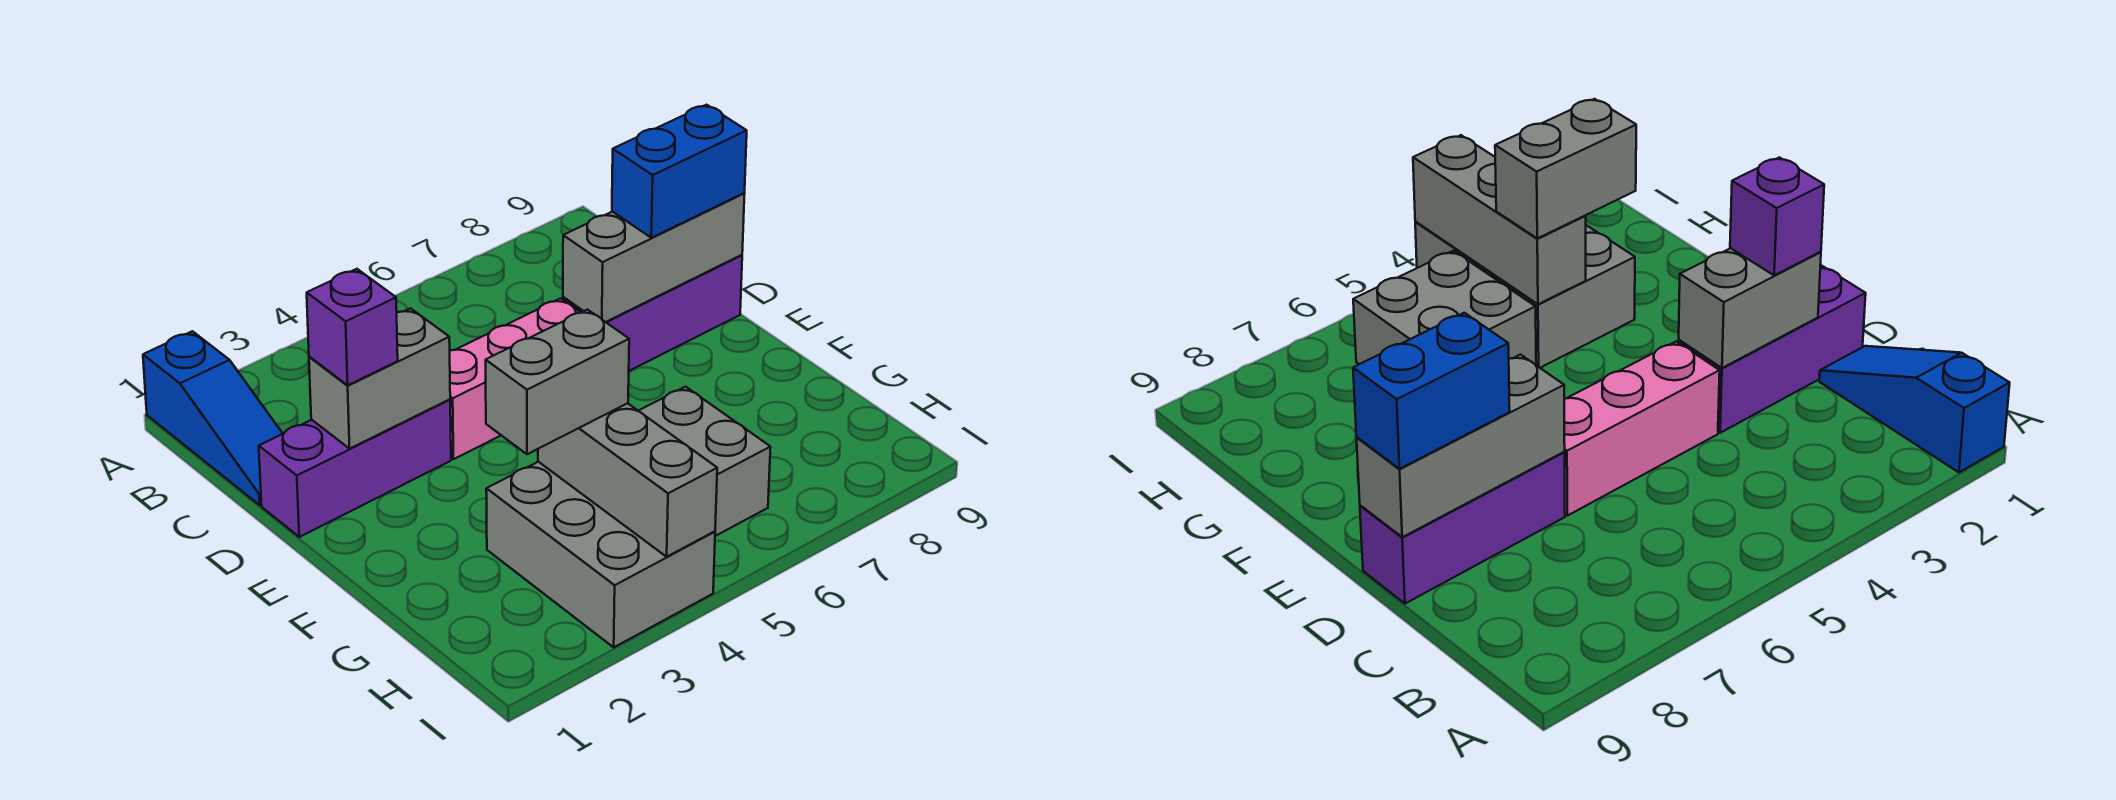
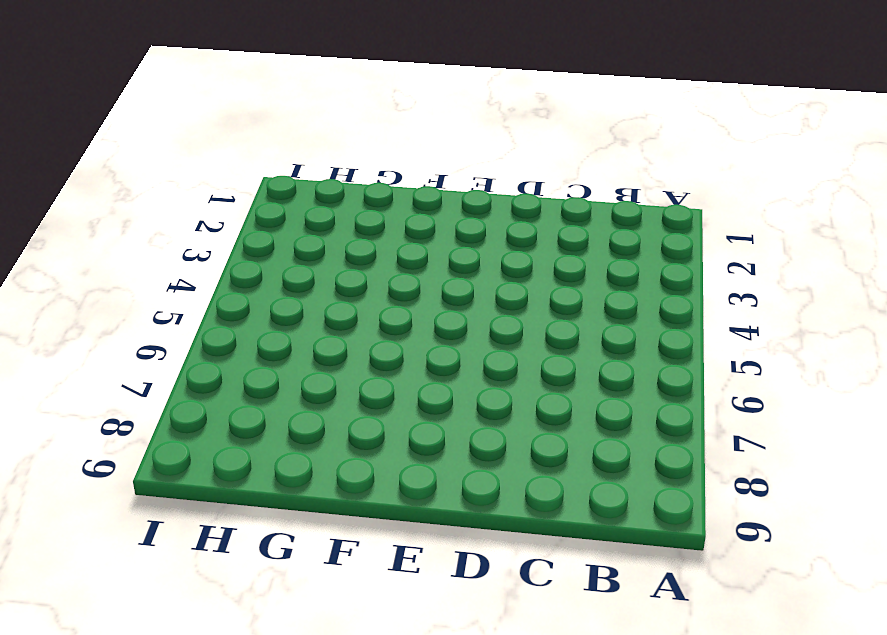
none -> blue 1x3 slope [143,331,283,505]
none -> purple 1x3 brick [259,399,451,537]
none -> pink 1x3 brick [450,298,581,459]

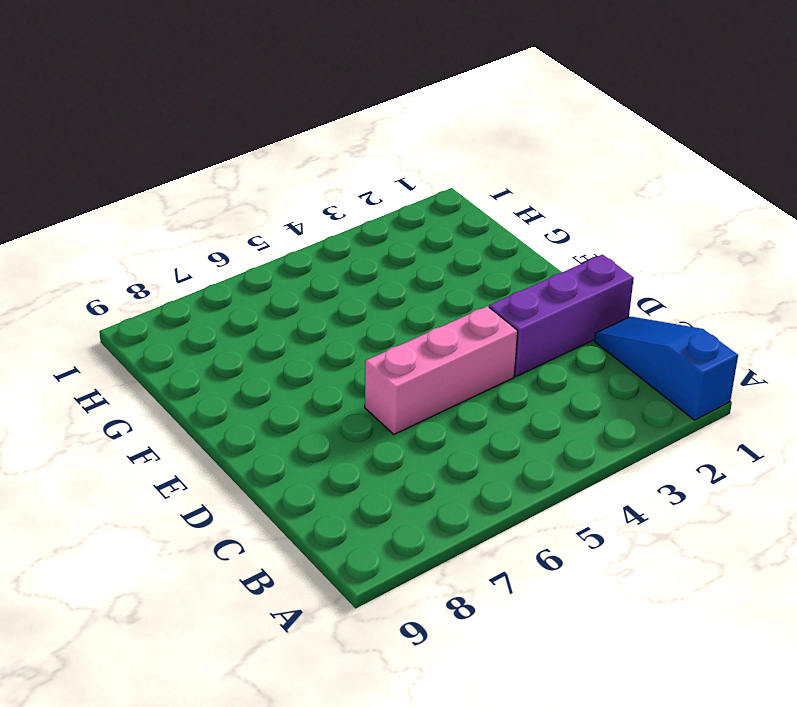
none -> purple 1x3 brick [563,255,742,371]
none -> grey 2x3 brick [486,462,715,647]
none -> grey 2x2 brick [639,387,771,536]

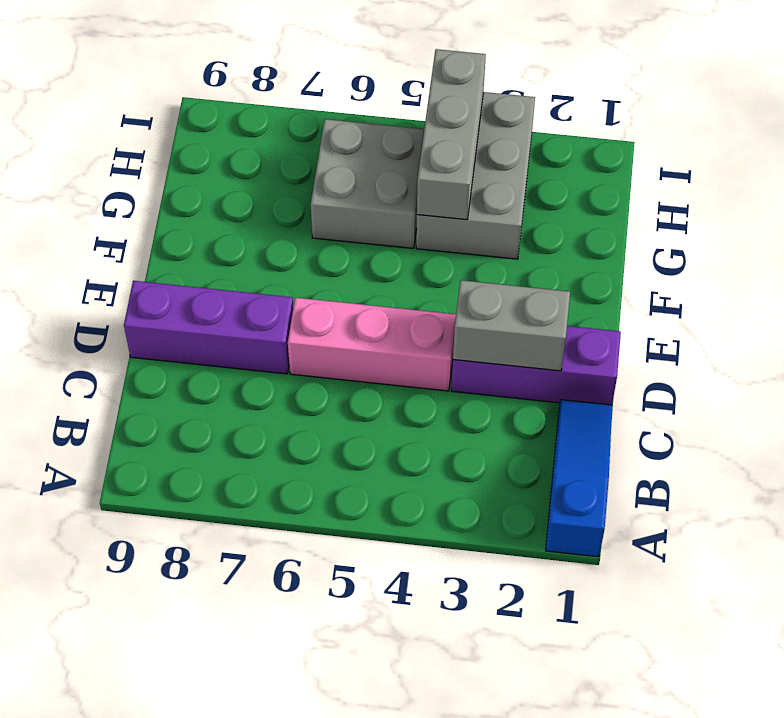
none -> grey 1x3 brick [563,193,745,322]
none -> purple 1x1 brick [307,269,398,385]
none -> blue 1x2 brick [612,105,747,238]

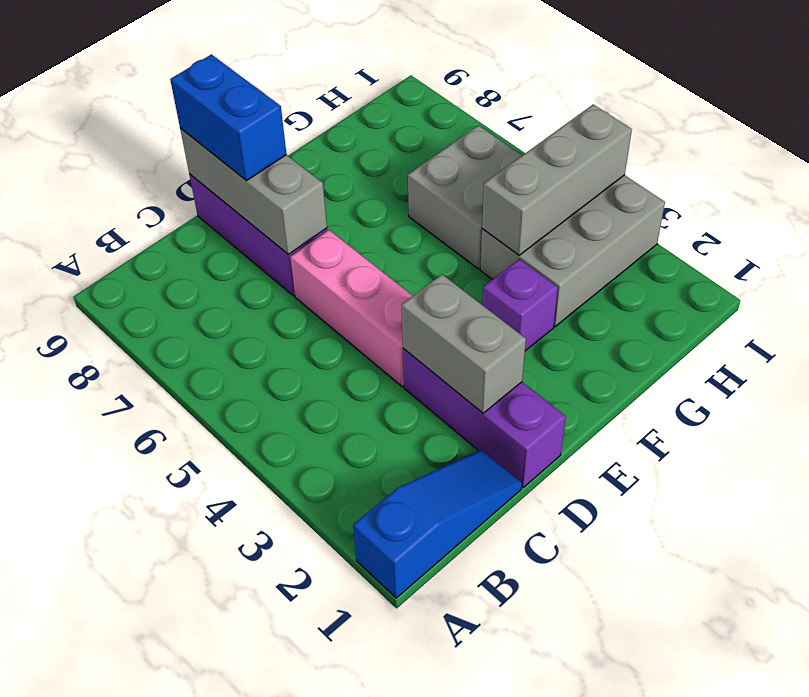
purple 1x1 brick [482,259,558,351] -> purple 1x1 brick moved to [307,269,398,385]
none -> grey 1x2 brick [486,310,629,454]

